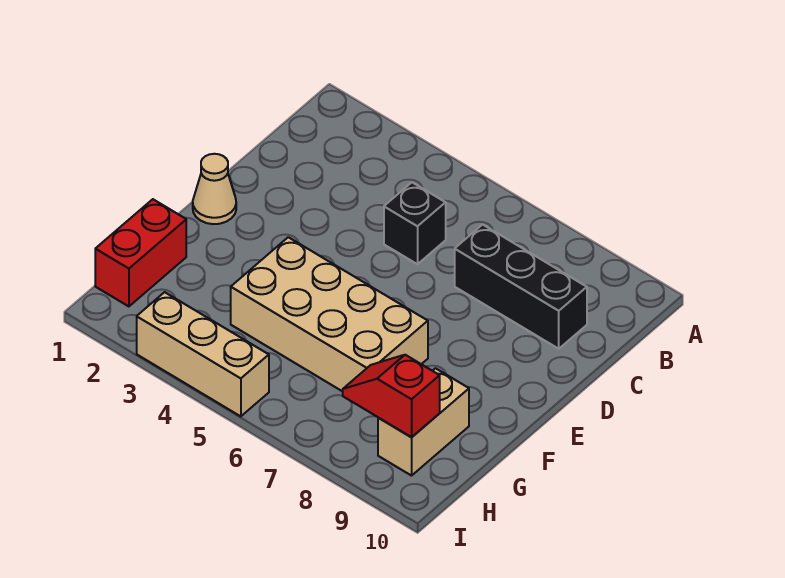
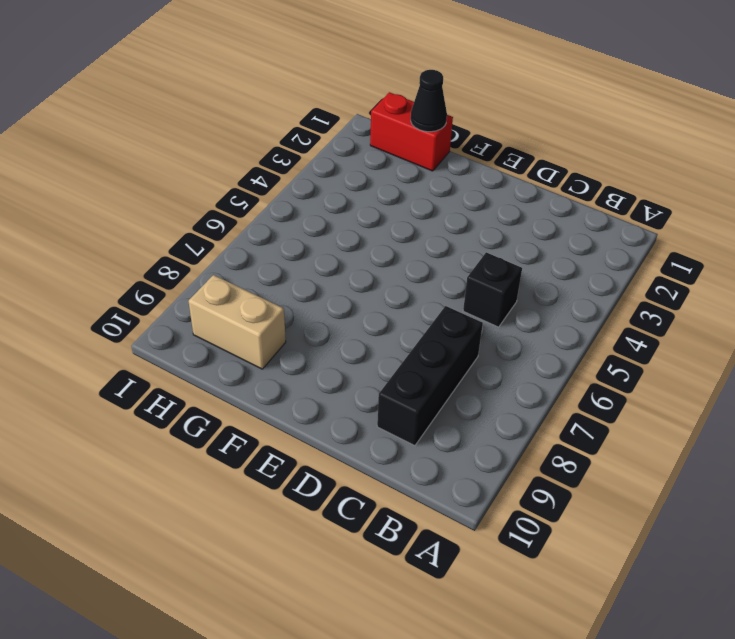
black 1x1 cone [411,70,447,132] -> none
none -> tan 1x1 cone [193,154,236,224]
none -> tan 2x4 brick [231,237,428,392]

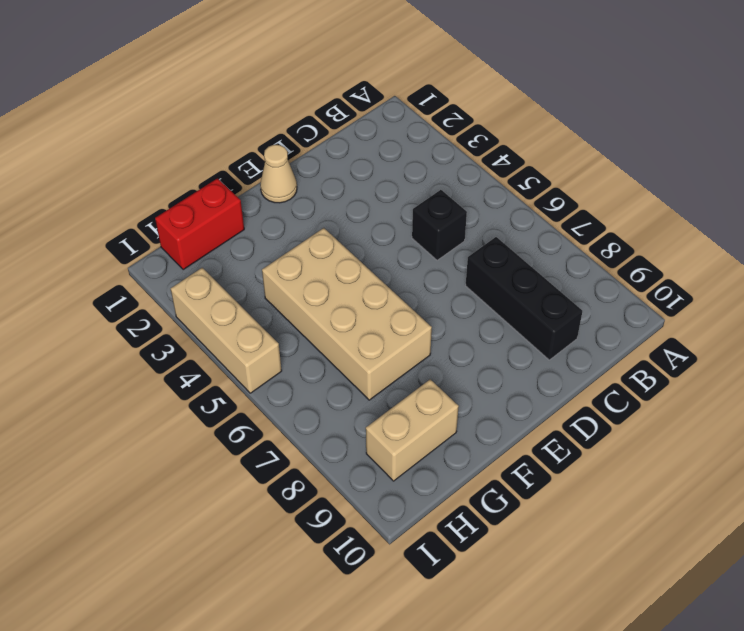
none -> red 1x2 slope [343,355,440,437]

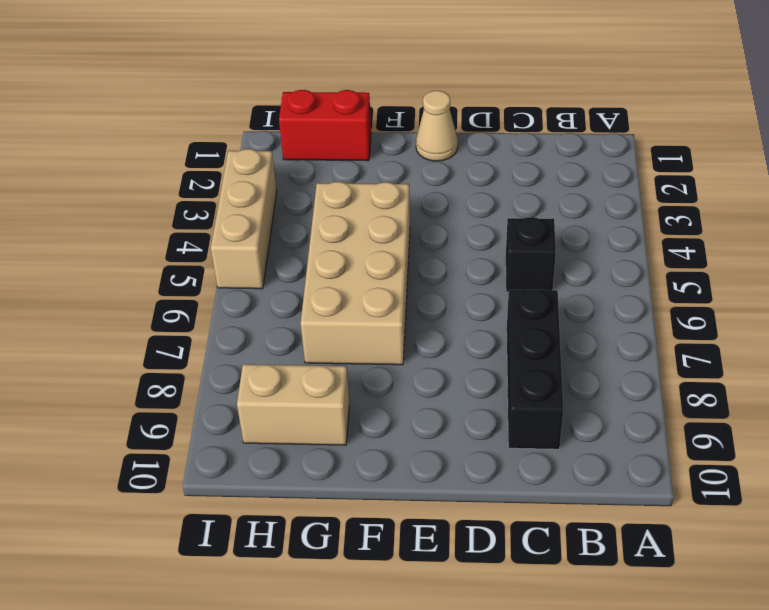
none -> red 1x2 slope [343,355,440,437]

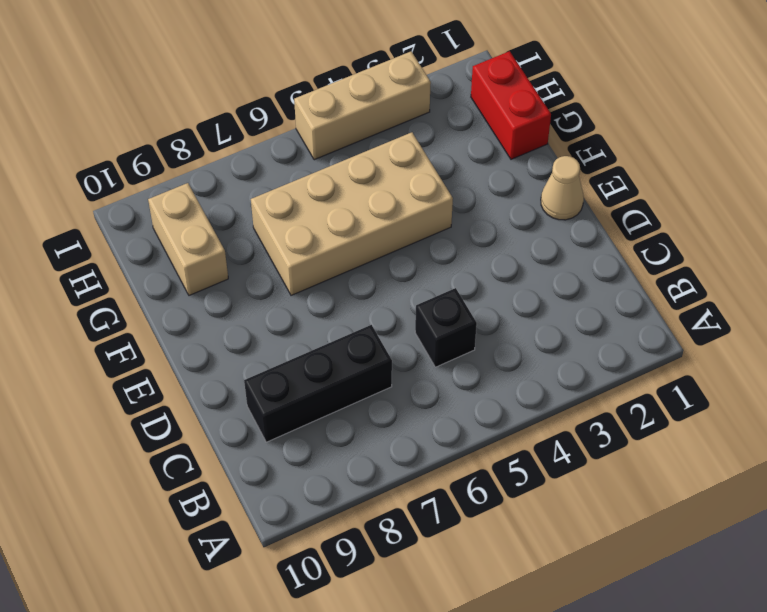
none -> red 1x2 slope [343,355,440,437]

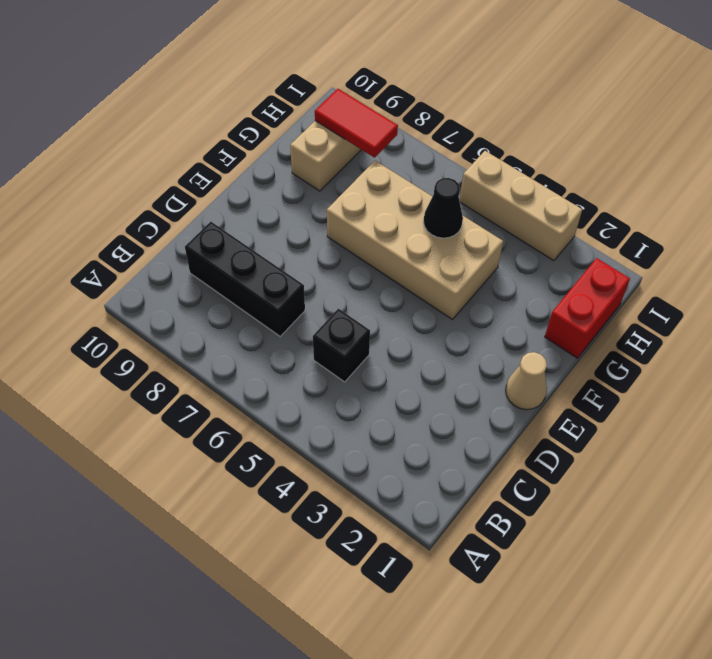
black 1x1 cone [424,178,463,238] -> none
red 1x2 tile [315,89,398,158] -> red 1x2 slope [343,355,440,437]

